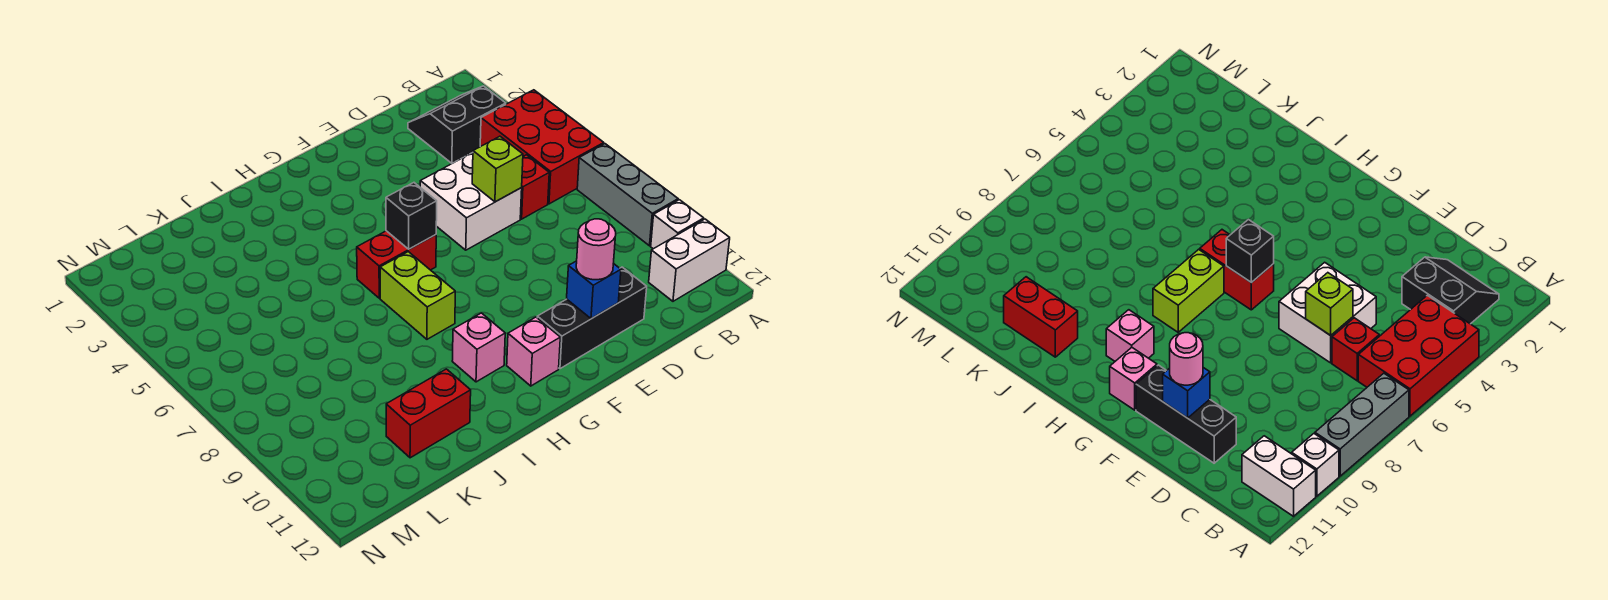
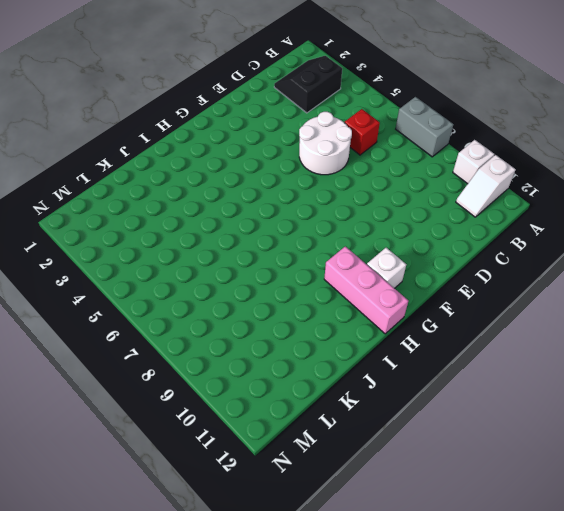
grey 1x2 brick [396,97,453,157] -> grey 1x3 brick [577,144,678,246]
white 1x2 slope [456,155,516,217] -> white 1x2 brick [649,219,730,301]
white 2x2 round brick [299,112,352,175] -> white 2x2 brick [420,153,522,250]
white 1x1 brick [367,248,406,288] -> pink 1x1 brick [507,317,560,386]
pink 1x3 brick [324,246,408,334] -> pink 1x1 brick [452,313,505,382]
none -> red 2x3 brick [480,90,604,204]
none -> black 1x3 brick [537,267,647,369]
none -> red 1x2 brick [357,231,436,298]

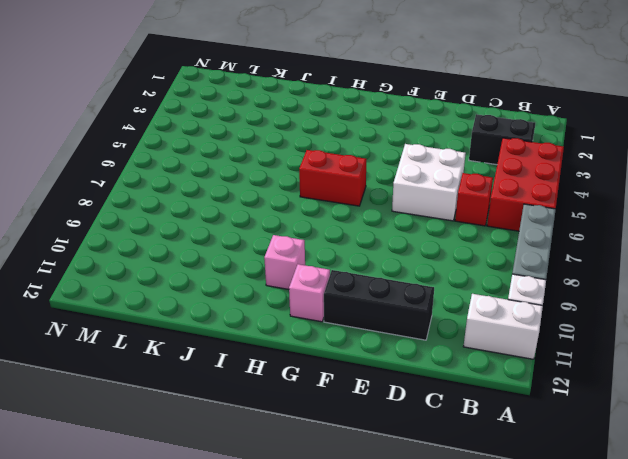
none -> lime 1x2 brick [380,252,455,339]
none -> red 1x2 brick [386,369,471,458]
none -> lime 1x1 brick [472,136,523,202]

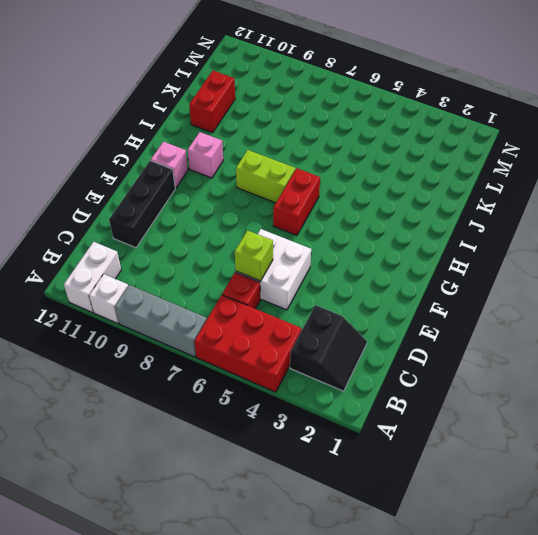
none -> blue 1x1 brick [567,261,621,319]
none -> black 1x1 brick [386,183,437,249]
none -> pink 1x1 round brick [576,219,616,280]

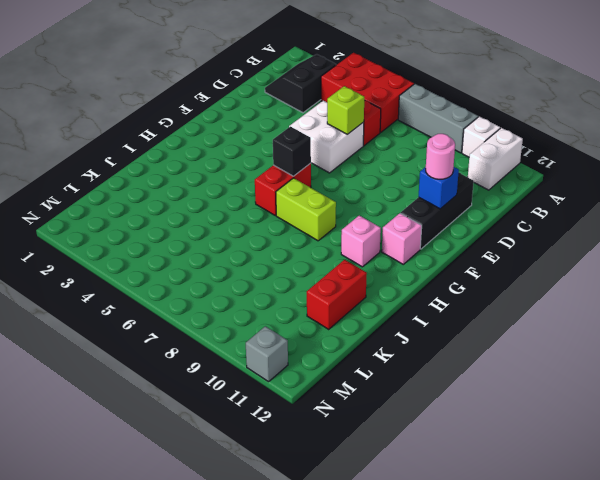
grey 1x1 brick [246,326,288,382] -> none

